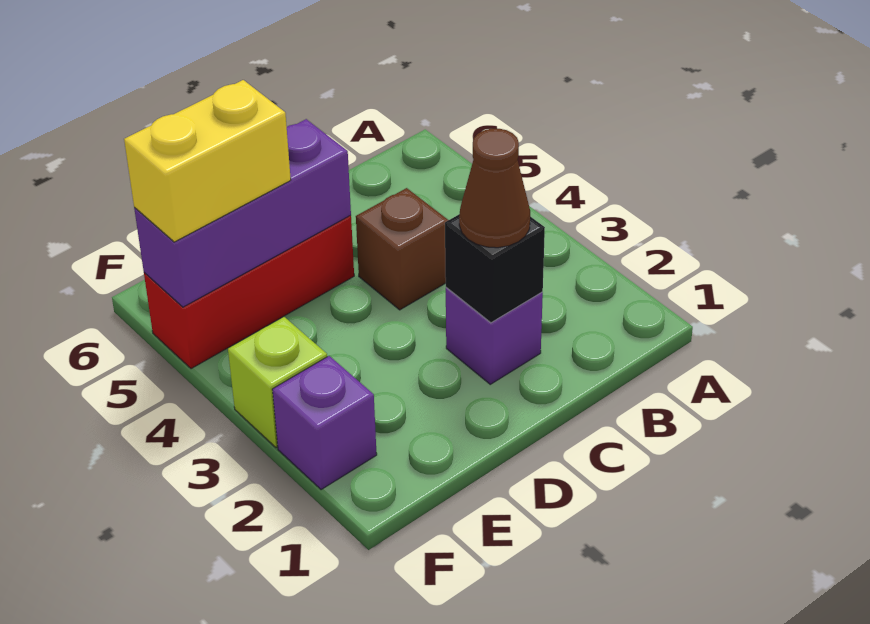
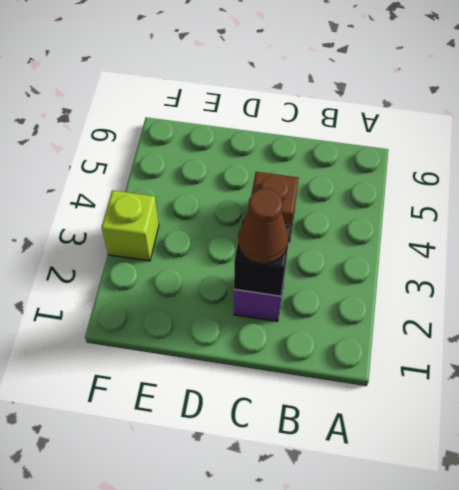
none -> red 1x3 brick [144,215,354,369]
none -> purple 1x1 brick [272,356,377,490]

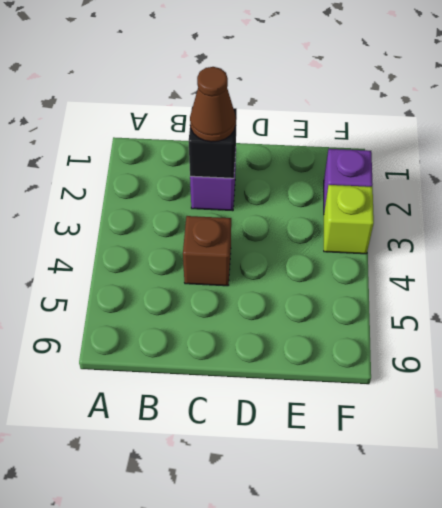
none -> red 1x3 brick [144,215,354,369]
none -> purple 1x3 brick [134,119,351,307]

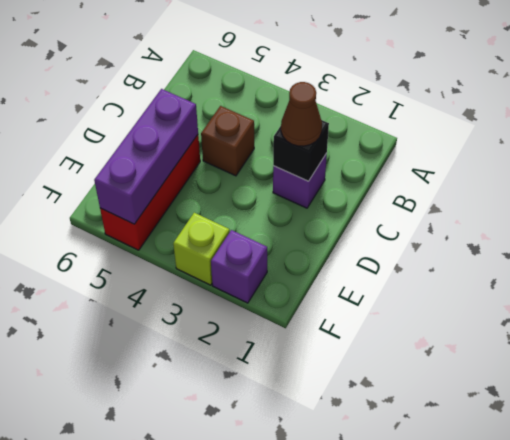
none -> yellow 1x2 brick [124,80,291,242]

